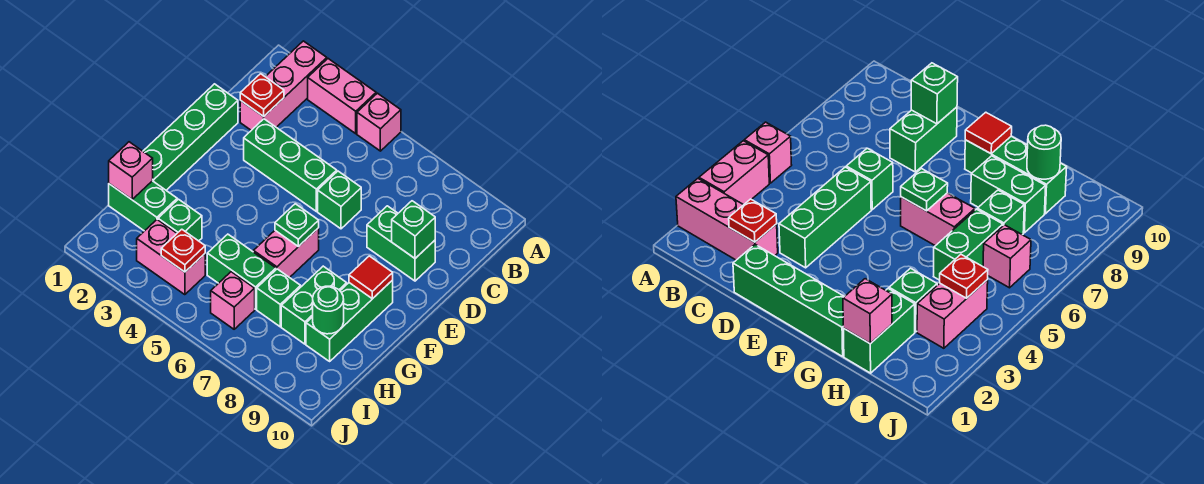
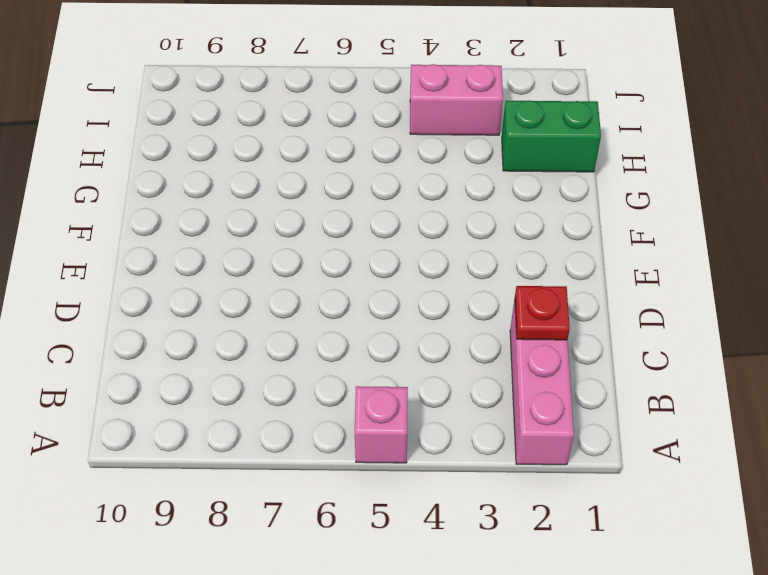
none -> pink 1x2 brick [308,59,376,134]
none -> green 1x4 brick [143,84,238,190]
none -> green 1x3 brick [244,119,337,211]

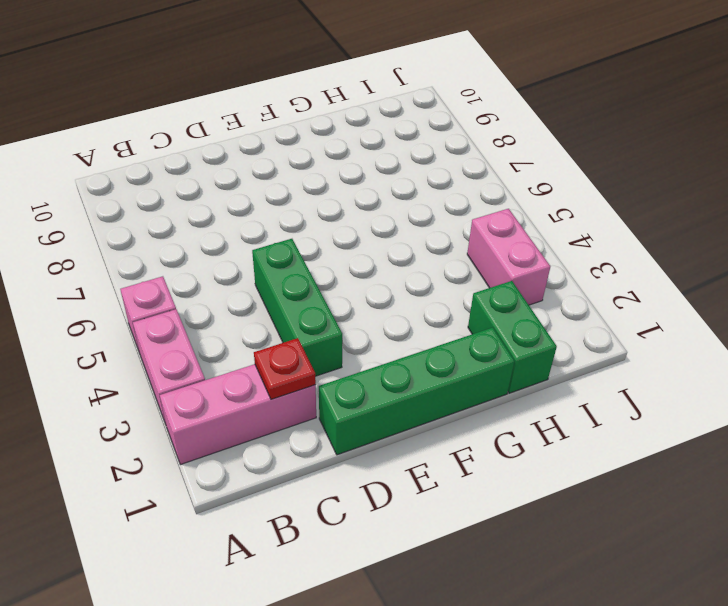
none -> green 1x1 brick [318,171,361,229]
none -> green 1x2 brick [367,206,435,281]
none -> pink 1x2 brick [253,228,319,278]

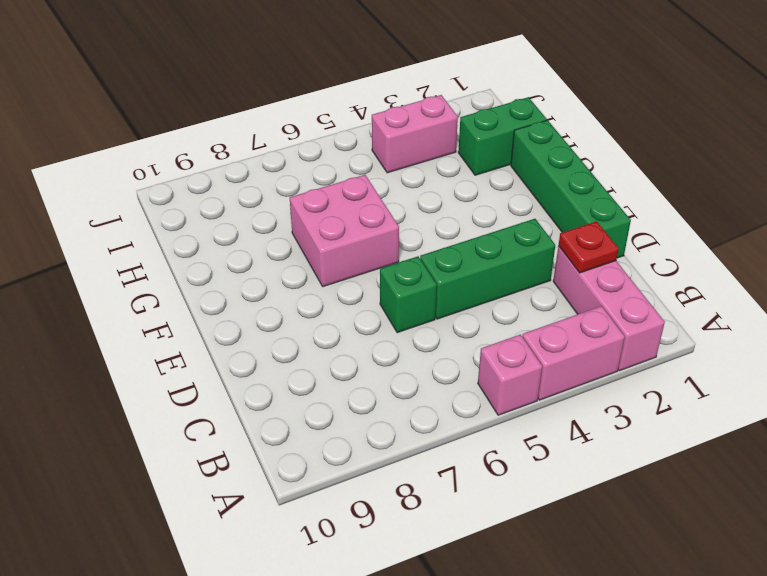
pink 2x2 brick [290,175,399,287] -> pink 1x2 brick [253,228,319,278]
none -> green 1x2 brick [367,206,435,281]
none -> green 1x3 brick [306,280,393,361]
none -> green 1x2 brick [281,266,347,344]

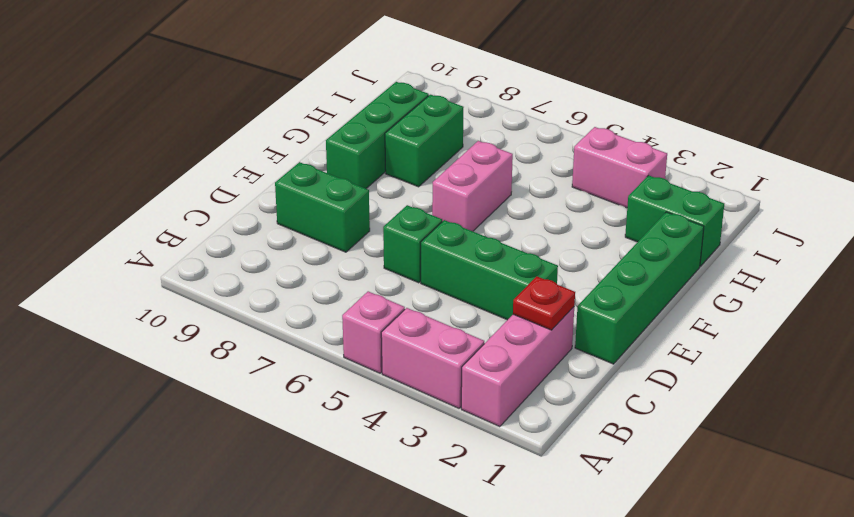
none -> green 1x1 brick [158,199,202,241]
none -> green 1x2 brick [207,234,276,309]
none -> green 1x1 brick [257,269,301,327]

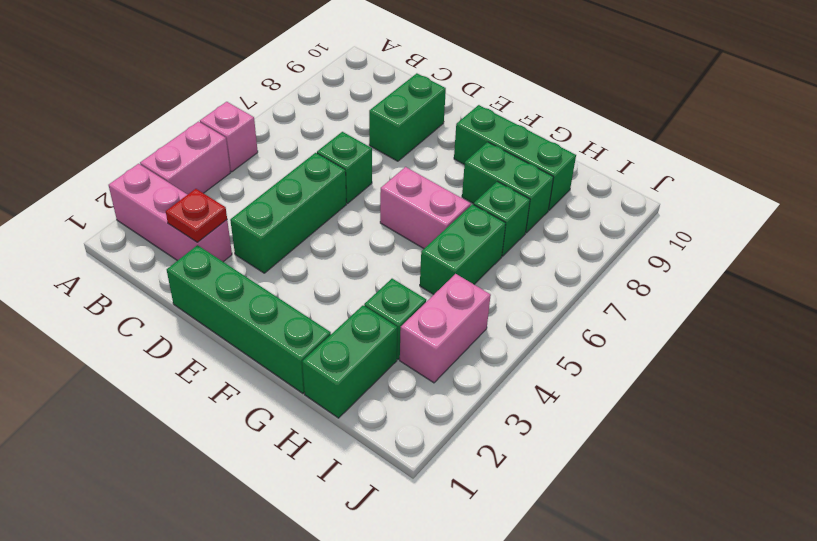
none -> pink 1x1 brick [211,272,255,329]
none -> green 1x1 brick [392,201,435,258]
none -> green 1x1 plate [275,204,319,247]

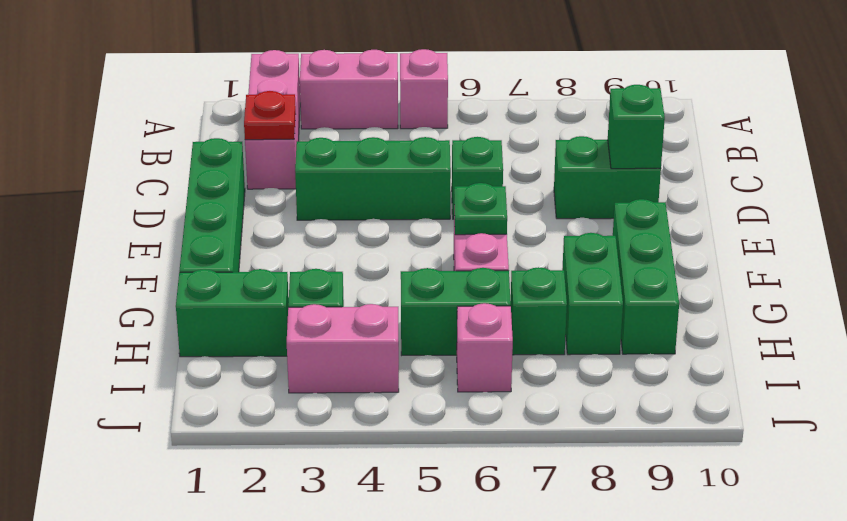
none -> red 1x1 tile [349,256,393,299]
none -> pink 1x1 brick [109,142,153,199]
none -> green 1x1 round brick [313,286,344,334]

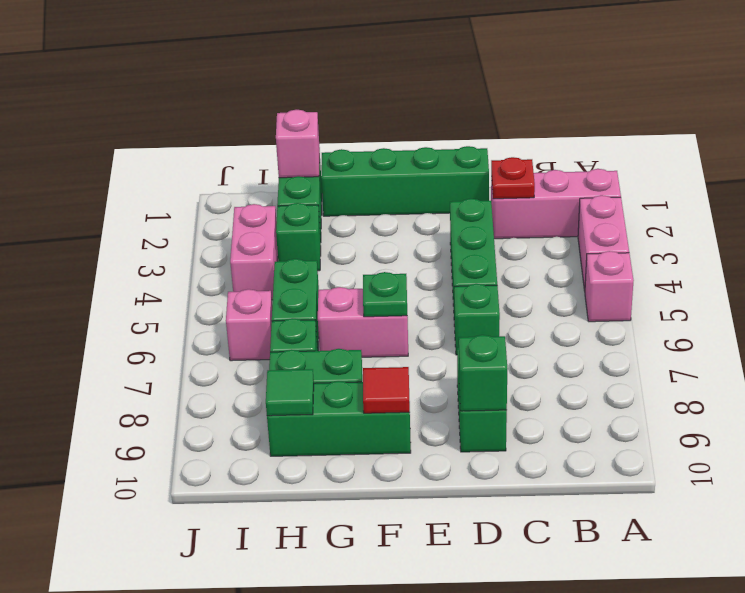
green 1x1 tile [266,369,314,416] -> green 1x1 round brick [313,286,344,334]
none -> red 1x1 plate [161,229,205,272]

